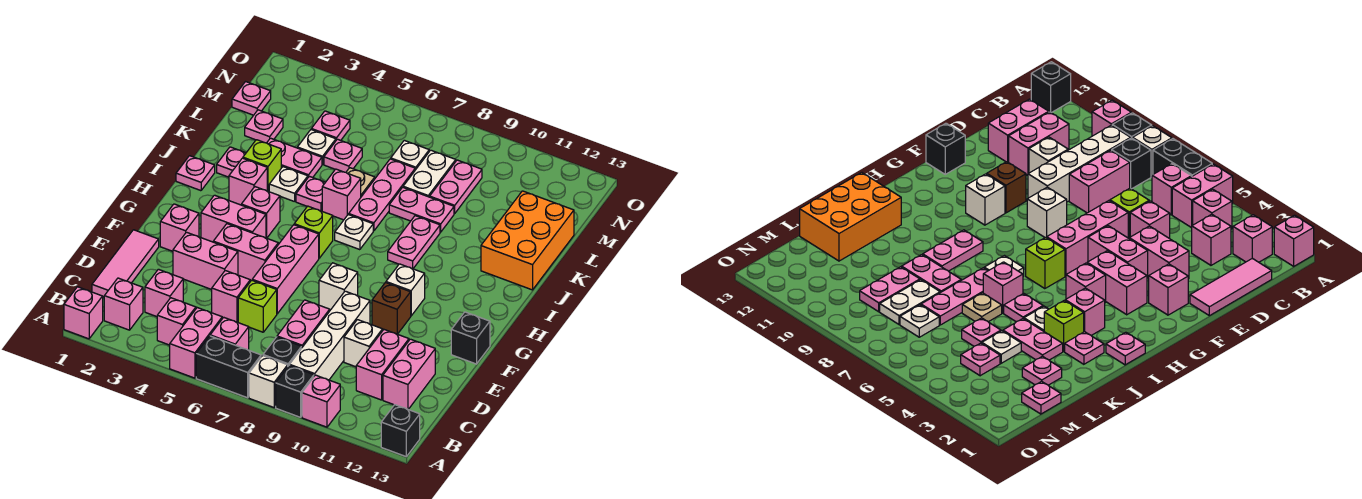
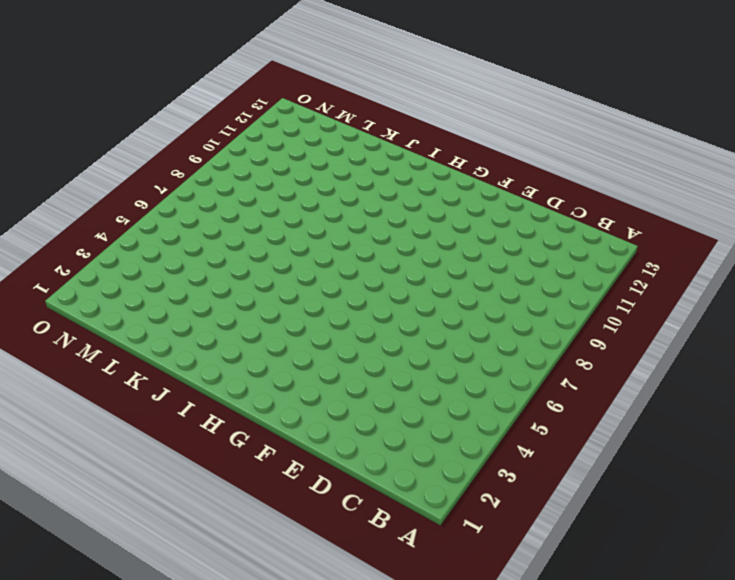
none -> pink 1x1 brick [64,287,103,339]
none -> pink 1x2 brick [170,308,222,378]
none -> black 1x2 brick [196,336,261,398]
none -> white 1x1 brick [249,356,288,407]

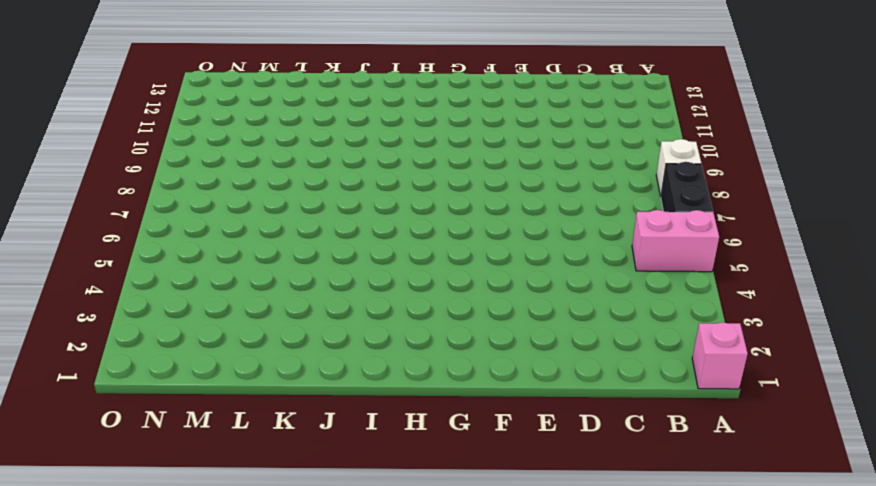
none -> black 1x1 brick [276,365,314,417]
none -> pink 1x1 brick [302,375,340,427]
none -> black 1x1 brick [381,405,420,456]
none -> pink 1x1 brick [104,278,143,330]

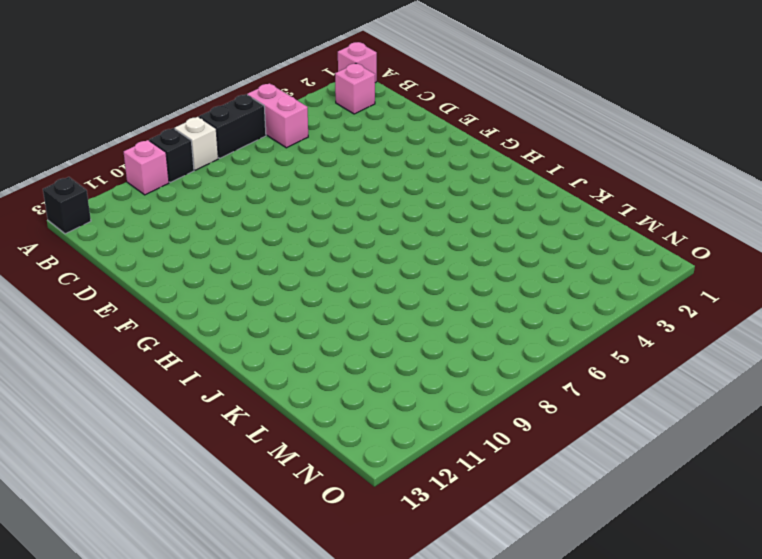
none -> pink 1x1 brick [157,298,196,345]
none -> pink 1x1 brick [210,317,249,350]
none -> black 1x1 brick [263,337,302,366]
none -> white 1x4 brick [290,291,370,380]

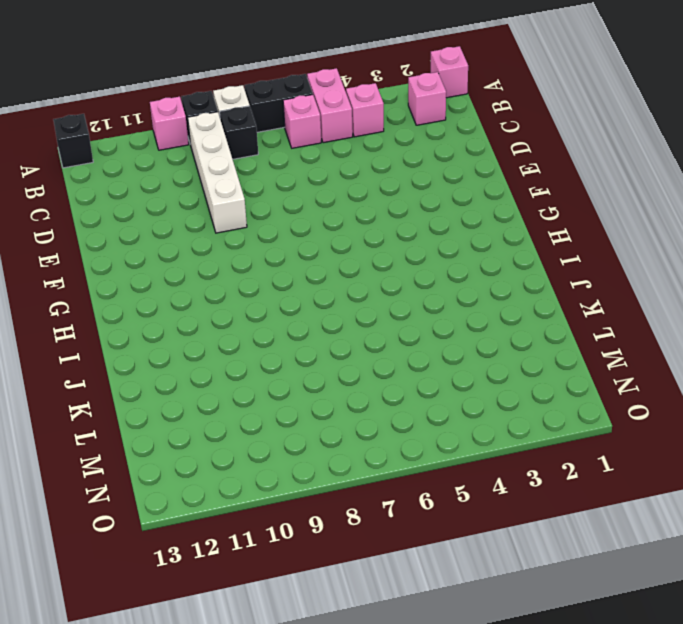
none -> pink 1x3 tile [92,230,159,297]
none -> pink 1x1 brick [145,269,183,317]
none -> pink 1x2 brick [277,300,330,347]
none -> pink 1x2 brick [356,330,409,400]

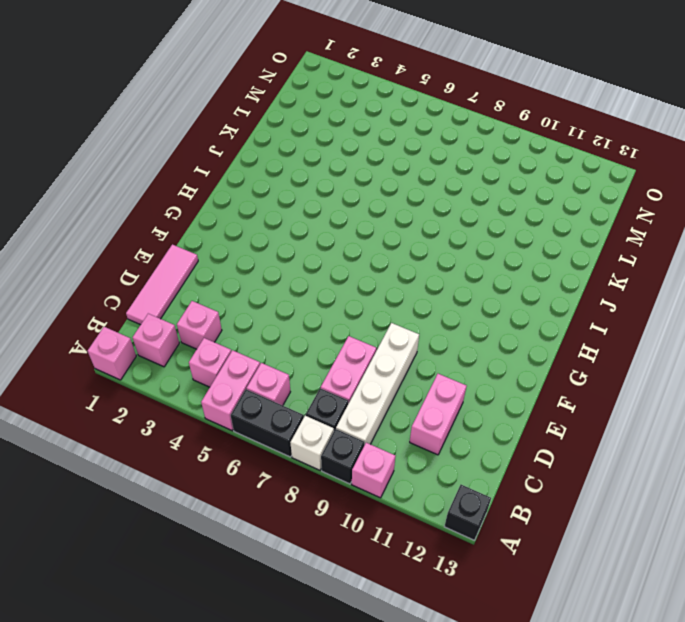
none -> pink 1x2 brick [383,339,435,409]
none -> pink 1x1 brick [212,271,250,322]
none -> lime 1x1 brick [238,280,277,332]
none -> white 1x1 brick [344,320,383,367]

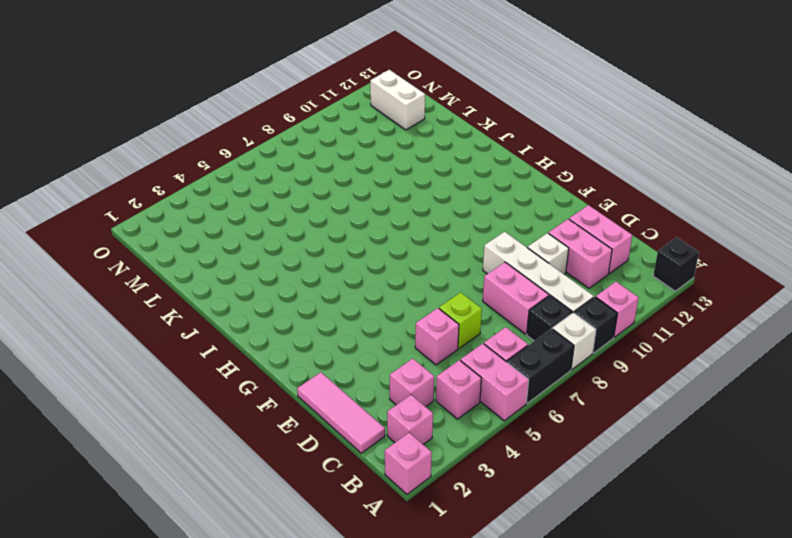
white 1x2 brick [370,70,425,130] -> none
none -> pink 1x2 brick [173,232,238,290]
none -> pink 1x3 brick [252,225,319,314]
none -> pink 1x1 brick [160,204,199,251]
none -> pink 1x2 brick [213,224,278,280]

